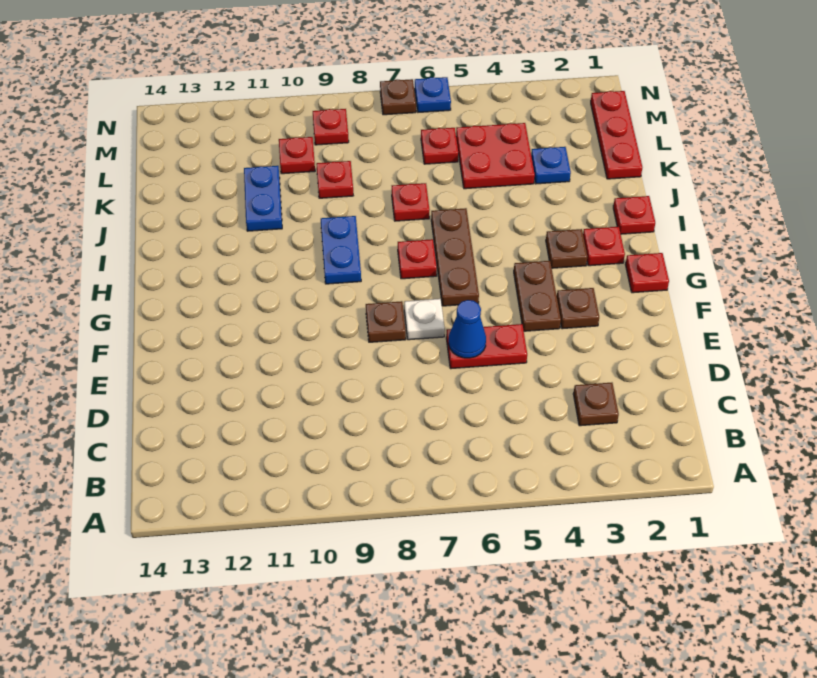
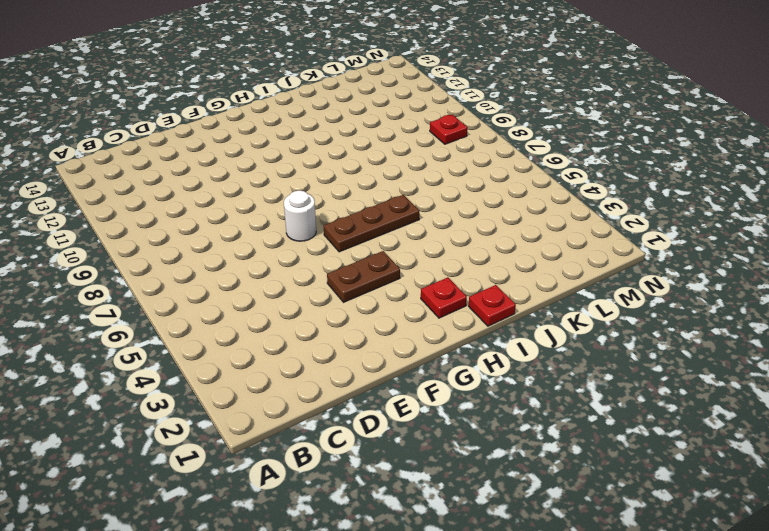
white 1x1 round brick [284,191,316,241] -> white 1x1 plate [404,299,445,340]
none -> brown 1x1 plate [573,383,619,426]
none -> red 1x2 plate [446,324,527,369]
none -> brown 1x1 plate [557,288,599,329]

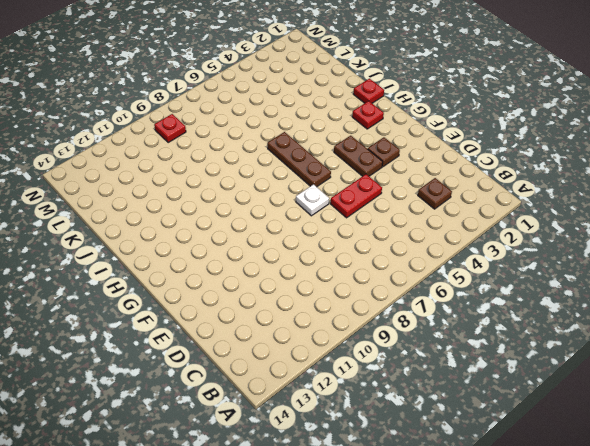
none -> brown 1x1 plate [366,301,406,342]
none -> red 1x1 plate [625,253,669,293]
none -> brown 1x1 plate [546,229,587,268]

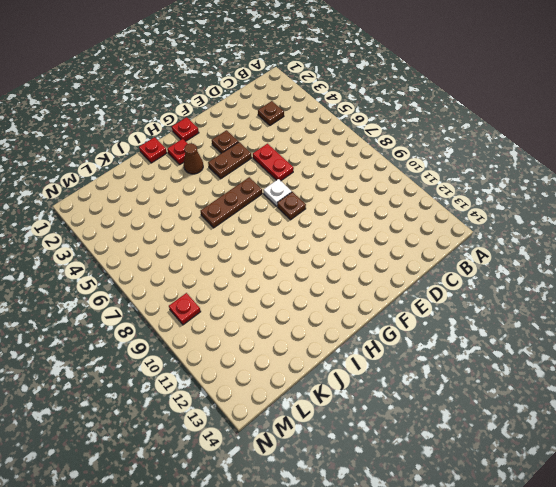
brown 1x1 cone [184,143,203,174] -> brown 1x1 plate [546,229,587,268]
none -> red 1x1 plate [398,239,437,279]
none -> blue 1x2 plate [321,216,361,284]
none -> red 1x1 plate [392,183,429,221]

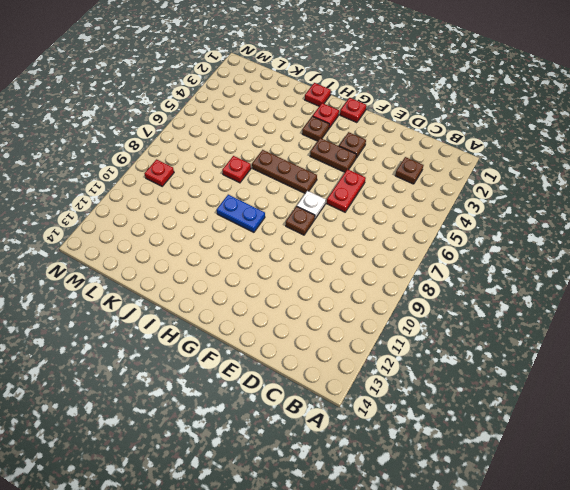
none -> red 1x1 plate [398,239,437,279]
none -> blue 1x2 plate [244,166,282,231]
none -> red 1x3 plate [591,91,642,179]

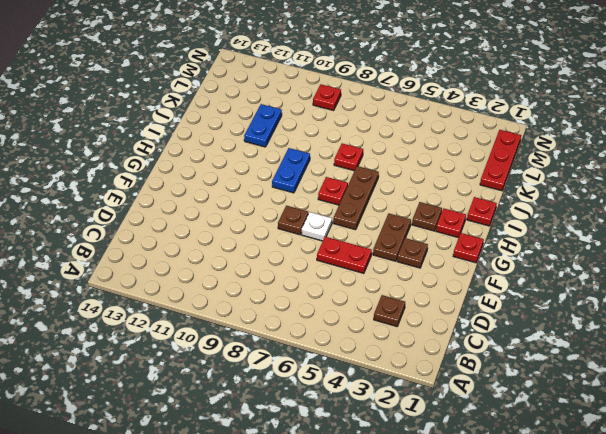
none -> blue 1x1 plate [531,147,571,184]
none -> red 2x2 plate [456,123,535,189]
none -> red 1x1 plate [316,161,353,198]

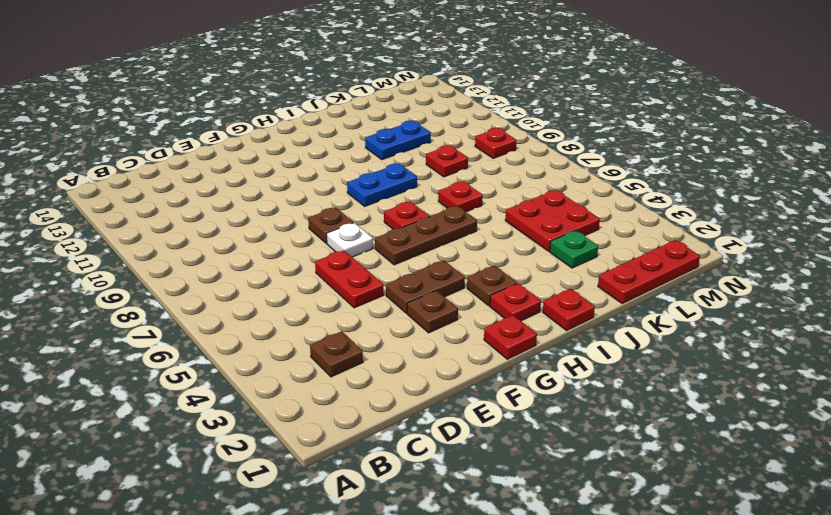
green 1x1 plate [550,230,598,268] -> blue 1x1 plate [531,147,571,184]
none -> red 1x1 plate [421,128,458,164]
none -> red 1x1 plate [279,137,315,174]
none -> blue 1x1 plate [415,77,451,112]

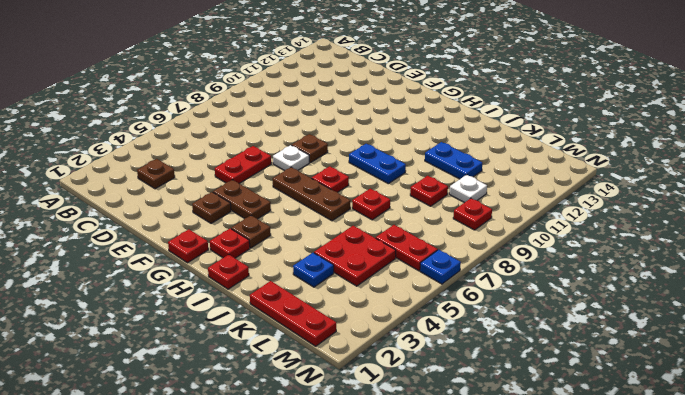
red 1x2 plate [376,225,438,271] -> red 1x1 plate [421,128,458,164]
white 1x1 plate [449,175,487,203] -> red 1x1 plate [279,137,315,174]
none -> brown 1x1 plate [380,79,416,115]
none -> blue 1x1 cone [449,300,486,358]

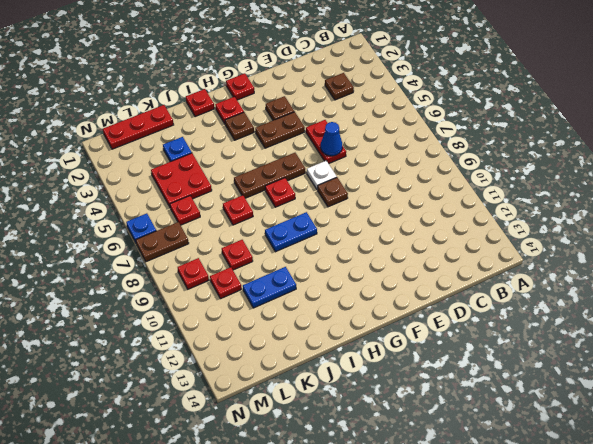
brown 1x2 plate [136,222,189,262] -> brown 1x1 plate [380,79,416,115]

